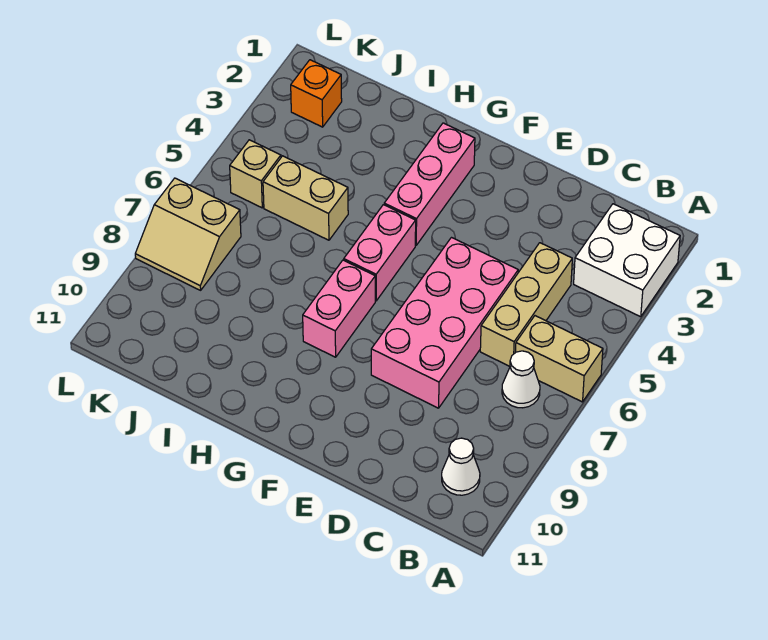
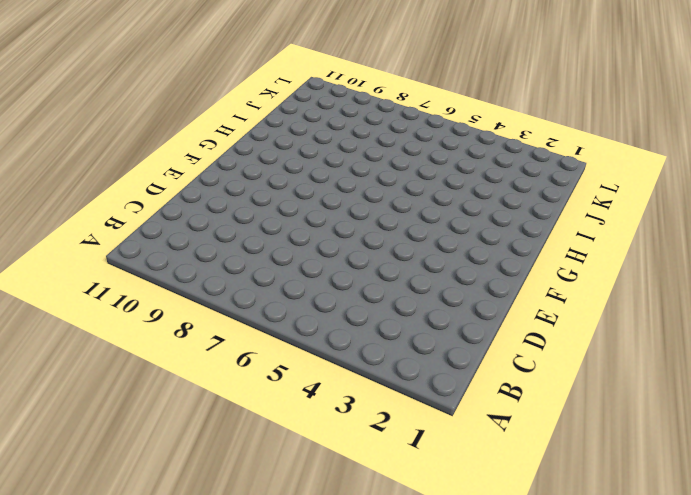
none -> white 2x2 brick [574,204,680,317]
none -> tan 1x2 brick [515,316,603,402]
none -> white 1x1 cone [502,351,540,408]

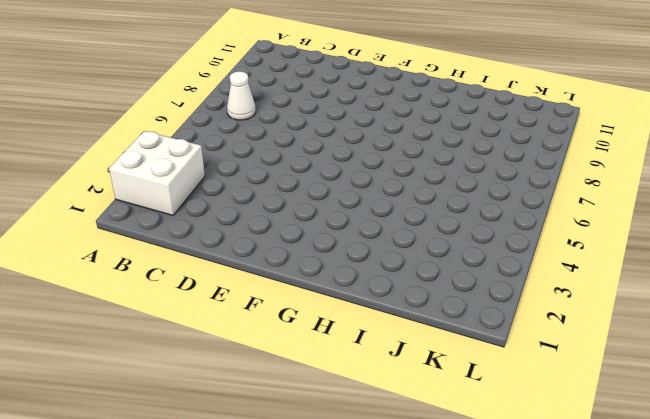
none -> tan 1x2 brick [515,316,603,402]
none -> white 1x1 cone [442,438,480,495]
none -> tan 1x3 brick [480,243,572,366]

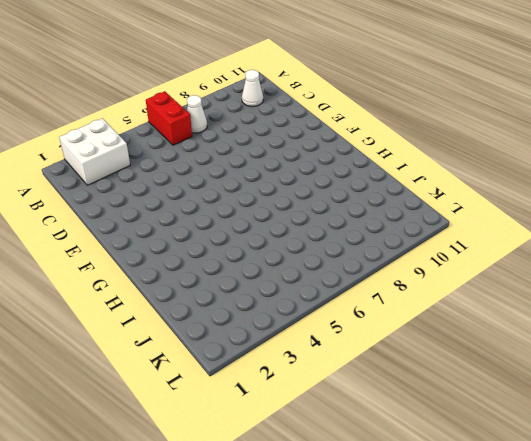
red 1x2 brick [146,91,192,145] -> tan 1x2 brick [515,316,603,402]
none -> tan 1x3 brick [480,243,572,366]
none -> pink 2x4 brick [371,238,518,408]
none -> pink 1x3 brick [384,123,475,245]

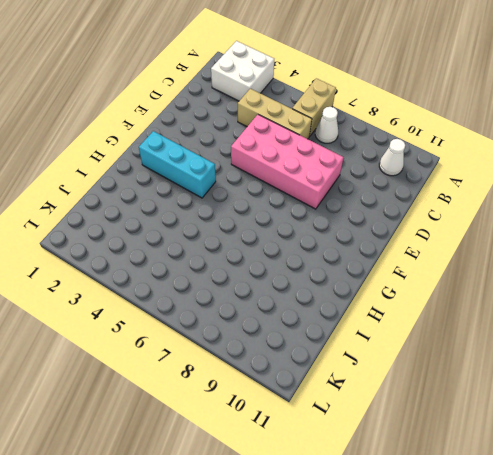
cyan 1x3 brick [139,131,216,198] -> pink 1x3 brick [384,123,475,245]
none -> pink 1x2 brick [344,205,416,301]
none -> pink 1x2 brick [303,260,375,357]
none -> tan 1x2 brick [263,156,348,240]

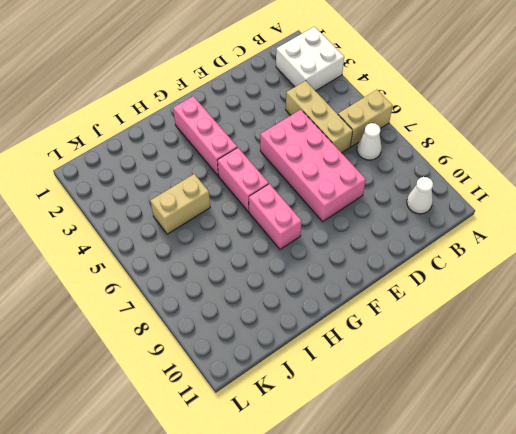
none -> orange 1x1 brick [291,60,342,127]
none -> tan 1x1 brick [230,140,281,208]
none -> tan 2x2 slope [135,178,241,290]

